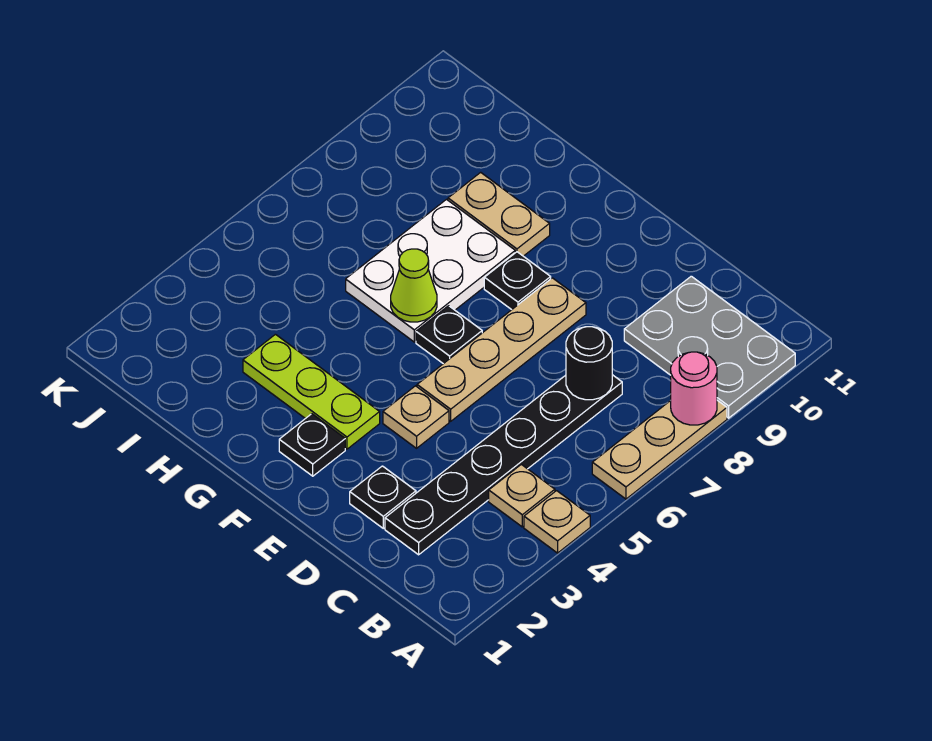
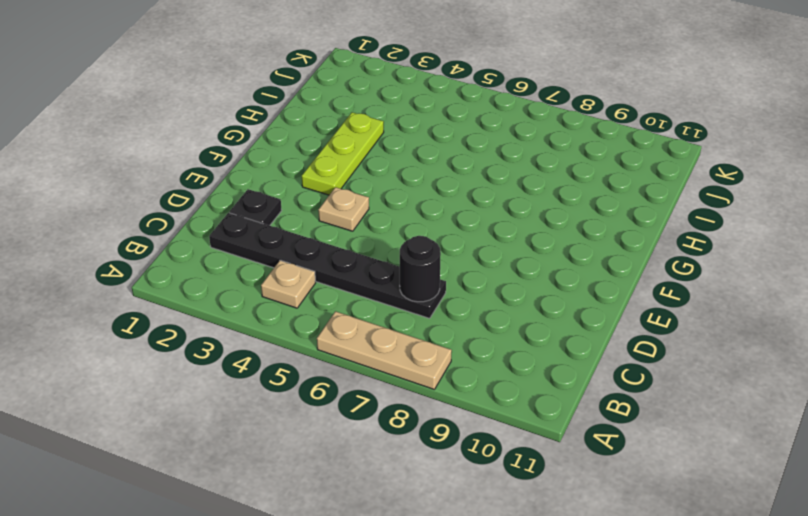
none -> tan 1x1 plate [524,491,590,553]
none -> grey 2x3 plate [624,276,795,418]
none -> tan 1x4 plate [417,278,586,421]

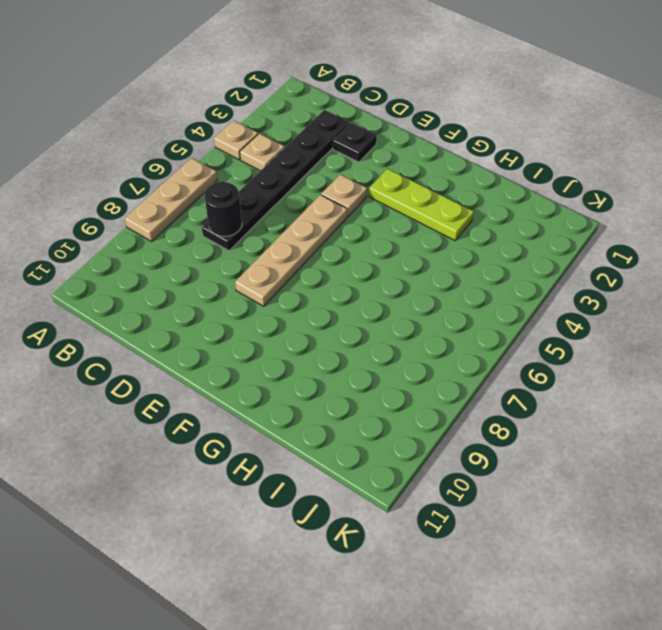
none -> grey 2x3 plate [624,276,795,418]
none -> black 1x1 plate [279,414,345,476]
none -> black 1x1 plate [416,306,482,364]

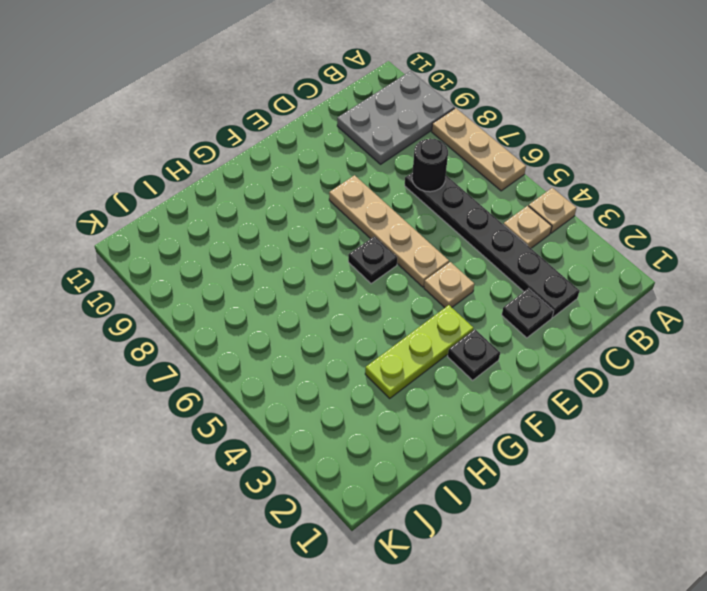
none -> black 1x1 plate [484,252,551,310]
none -> white 2x3 plate [346,200,515,342]
none -> tan 1x2 plate [448,172,550,256]

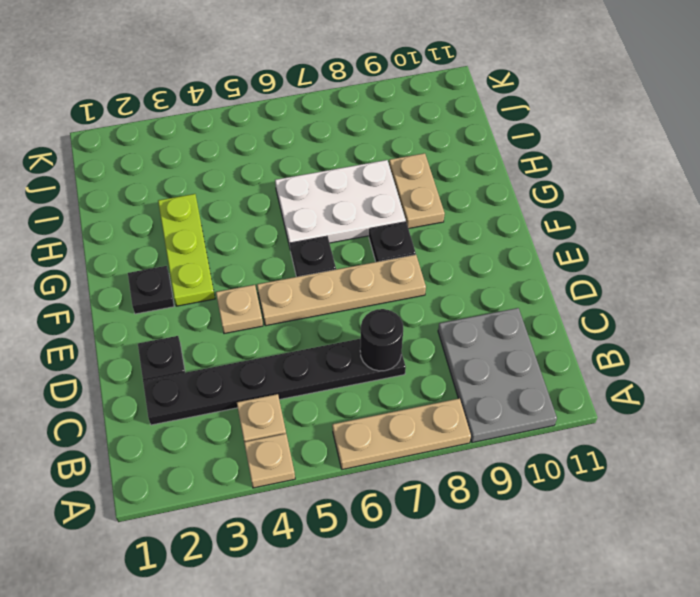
none -> pink 1x1 round brick [670,352,717,425]
none -> lime 1x1 cone [391,249,437,322]

